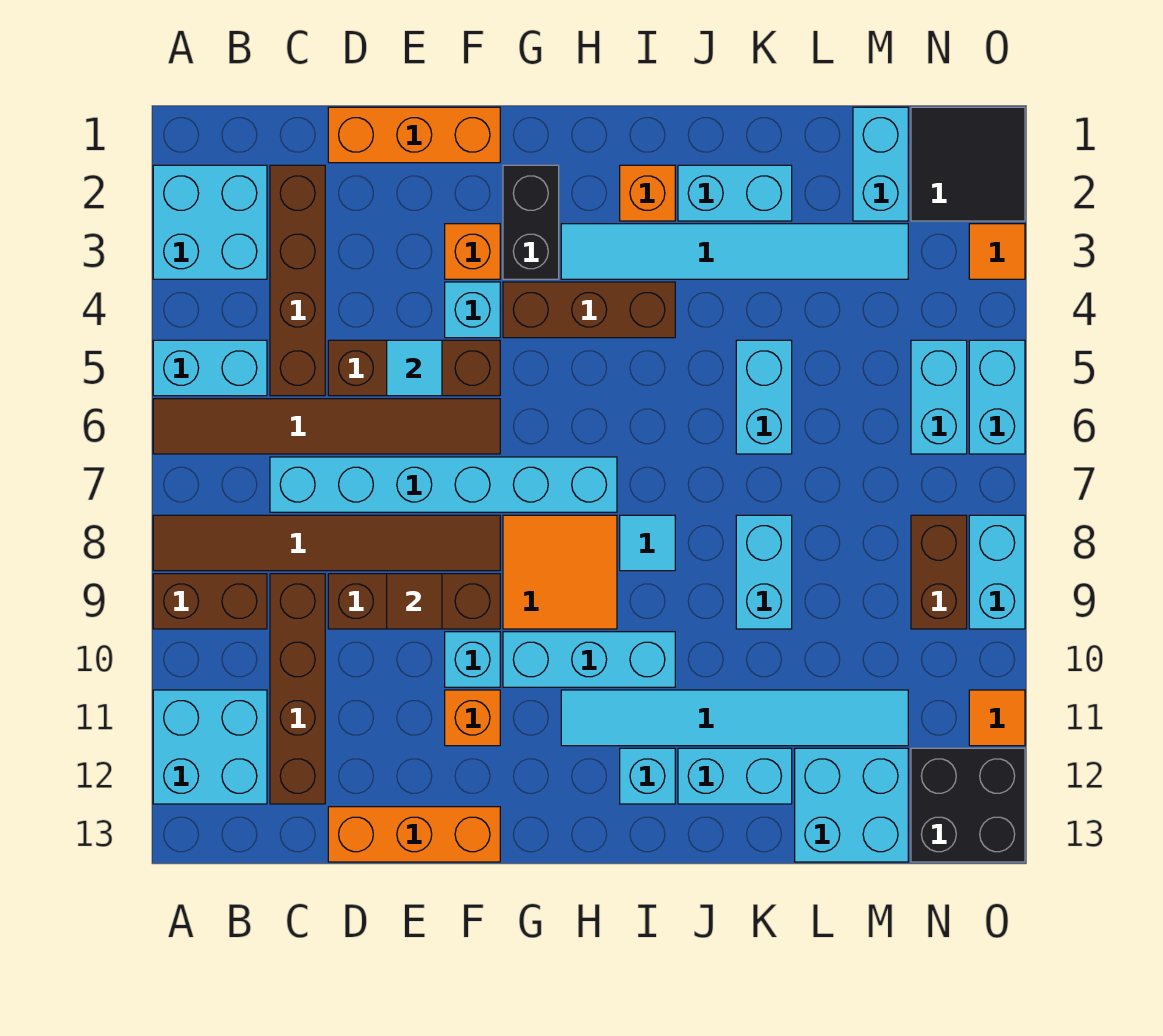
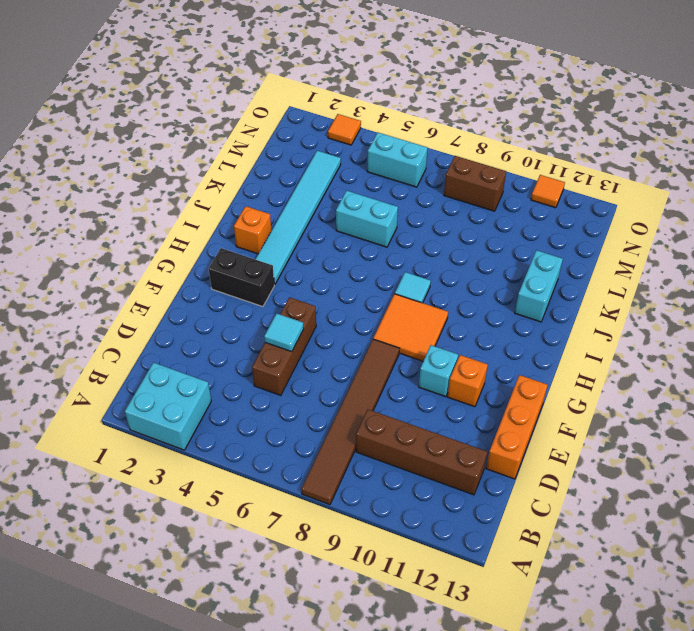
none -> cyan 1x2 brick [153,340,267,396]
none -> brown 1x6 tile [153,399,500,454]
none -> brown 1x2 brick [153,574,267,629]
none -> cyan 2x2 brick [153,690,267,804]

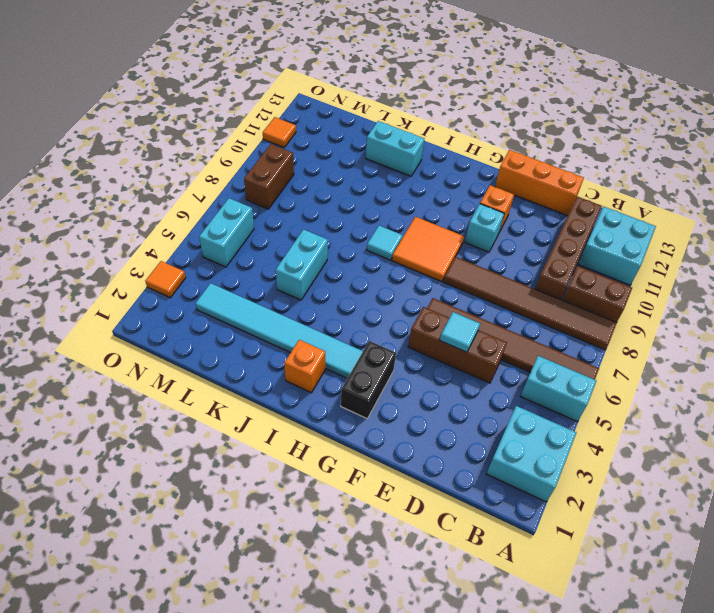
none -> brown 1x4 brick [270,165,325,396]
none -> cyan 1x6 brick [270,457,617,512]
none -> orange 1x3 brick [328,107,500,163]
none -> brown 1x3 brick [328,574,500,629]

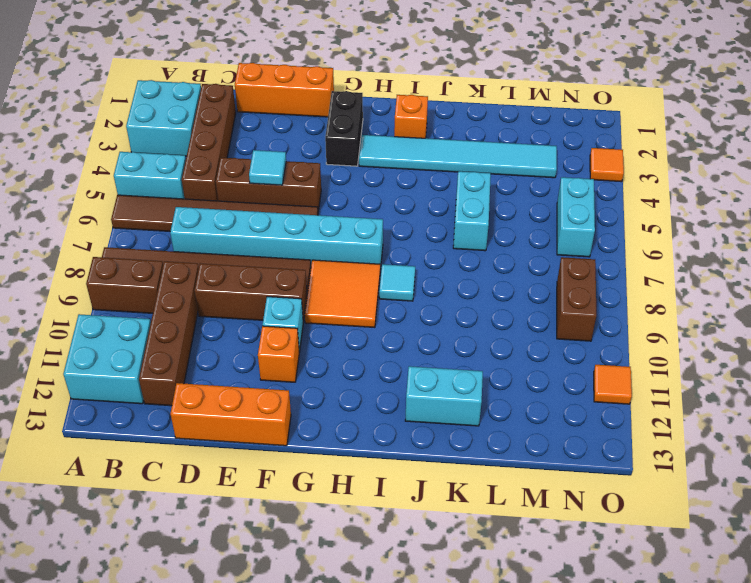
none -> orange 1x1 brick [445,224,500,279]
none -> cyan 1x1 brick [445,282,500,338]
none -> brown 1x3 brick [503,282,675,338]
none -> cyan 1x3 brick [503,632,675,687]

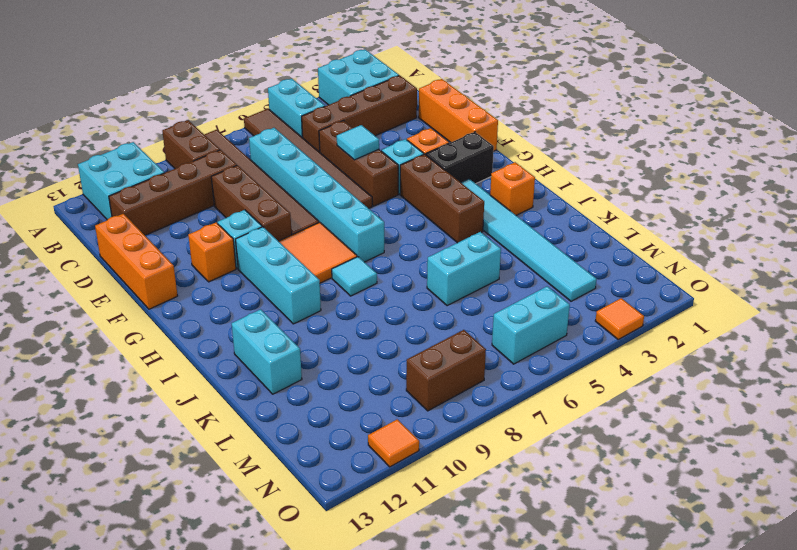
none -> cyan 1x6 tile [561,690,908,746]
none -> cyan 1x1 brick [620,748,675,804]
none -> cyan 1x2 brick [678,165,792,221]
none -> cyan 1x2 brick [736,515,792,629]

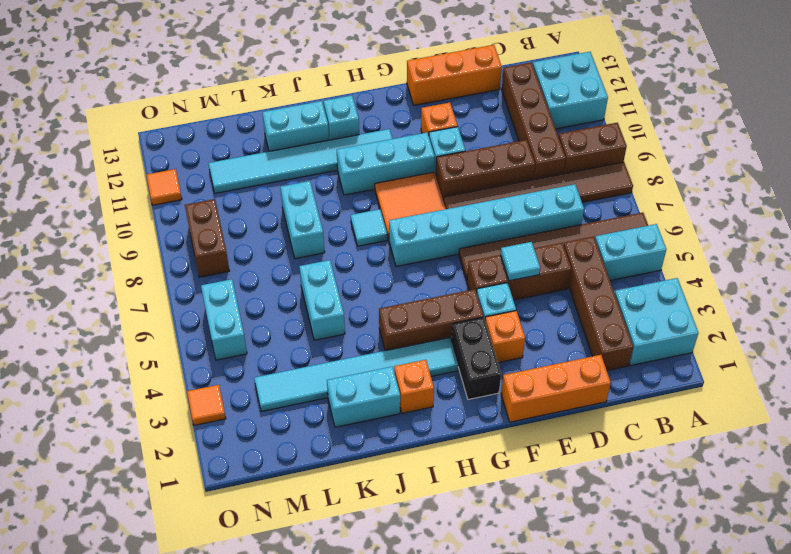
none -> cyan 2x2 brick [795,748,908,862]
none -> cyan 1x2 brick [853,107,908,221]
none -> black 2x2 tile [911,107,1025,221]
none -> black 2x2 brick [911,748,1025,862]

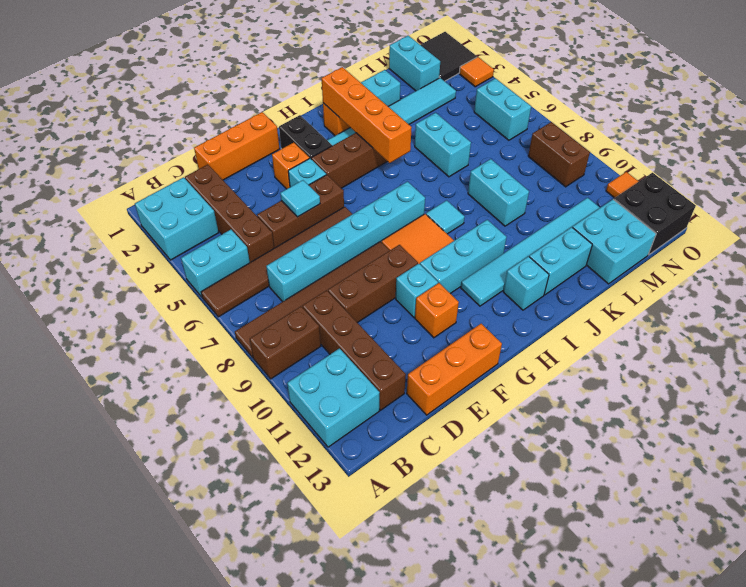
orange 1x4 brick [322,67,412,163] -> none
none -> cyan 1x2 brick [969,340,1025,454]
none -> cyan 1x2 brick [969,515,1025,629]
none -> brown 1x1 tile [387,574,442,629]

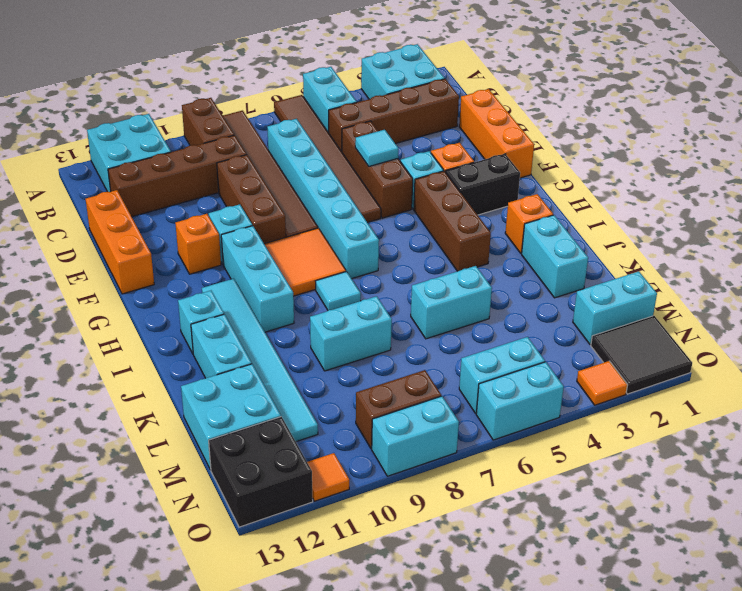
none -> cyan 1x6 tile [561,224,908,279]
none -> brown 1x1 tile [387,574,442,629]

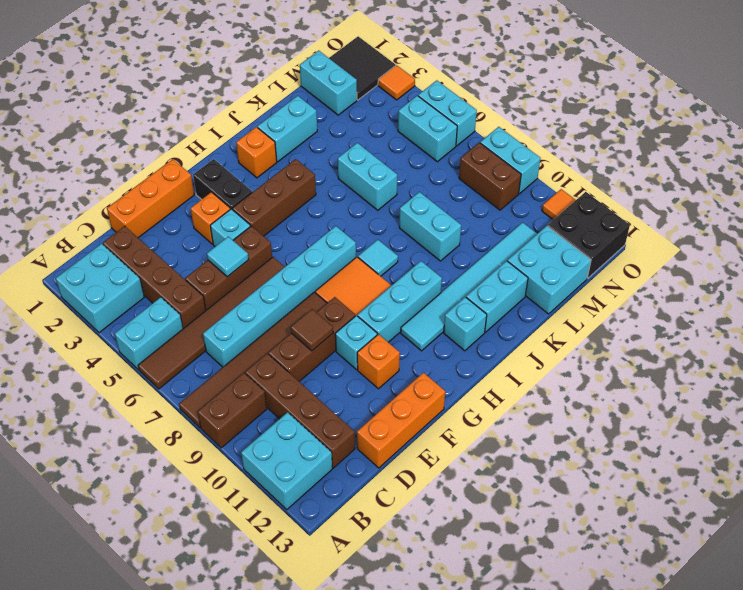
none -> cyan 1x6 tile [561,224,908,279]

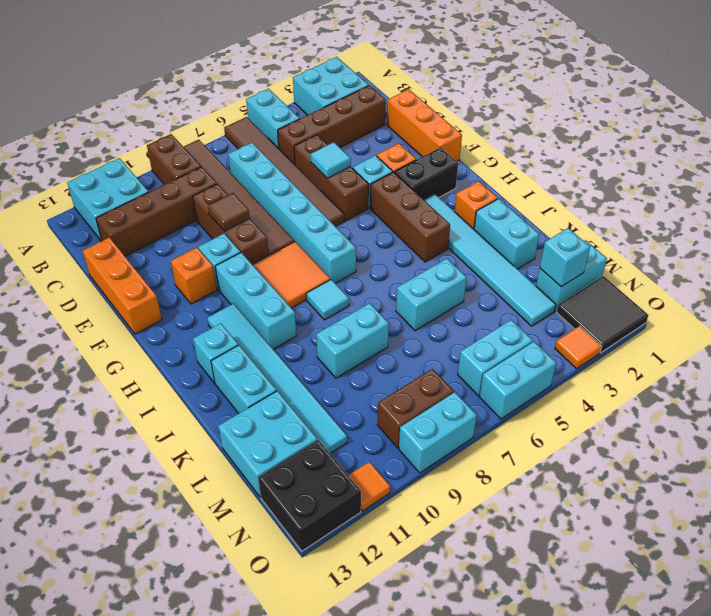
cyan 1x1 brick [540,228,590,287] -> none

